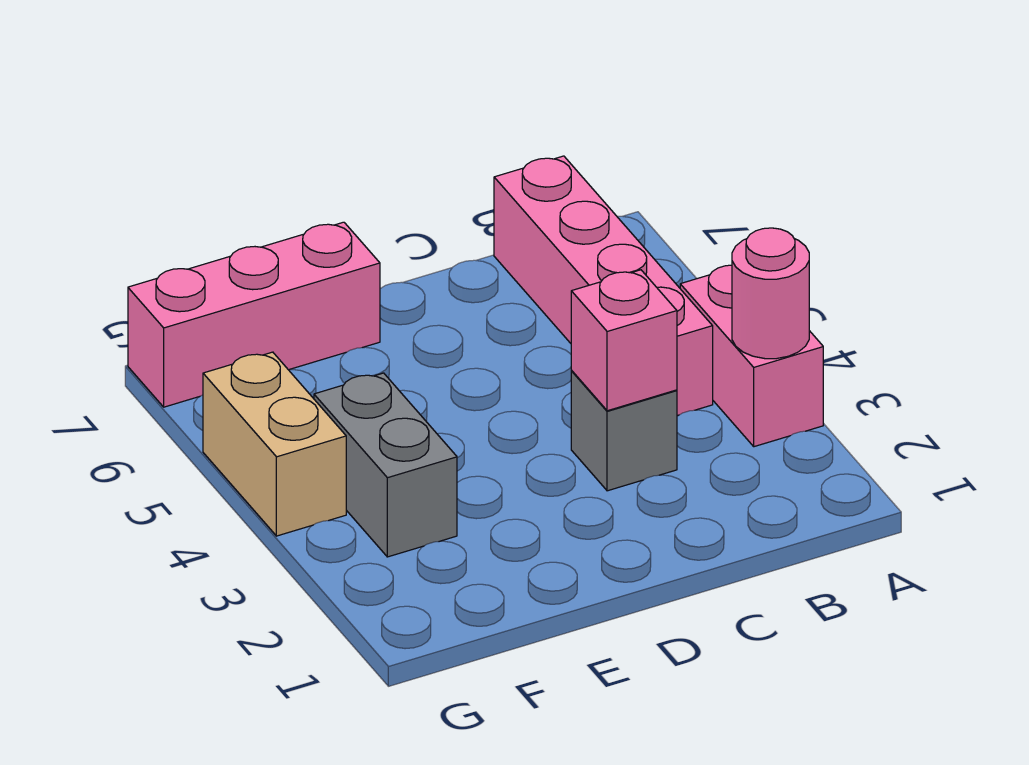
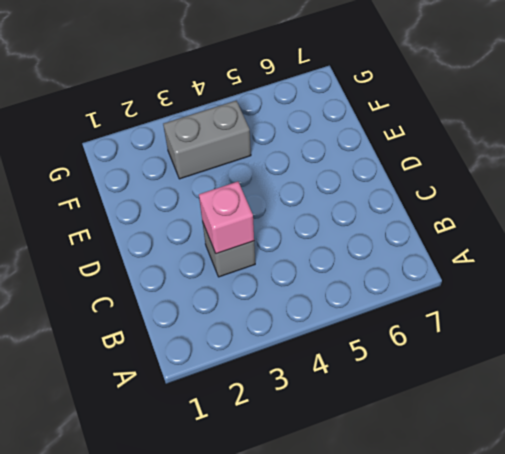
none -> pink 1x2 brick [680,265,823,447]
none -> pink 1x4 brick [494,156,713,415]

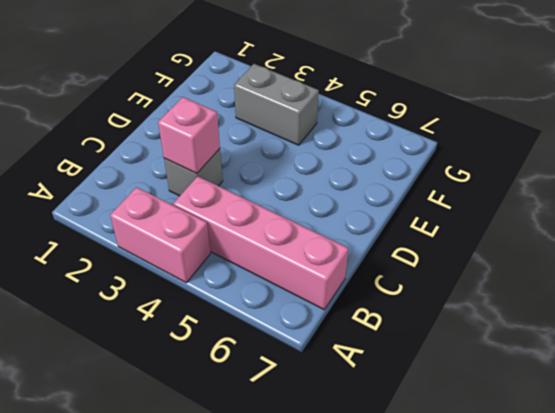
none -> pink 1x3 brick [128,222,380,407]
none -> tan 1x2 brick [203,352,346,536]

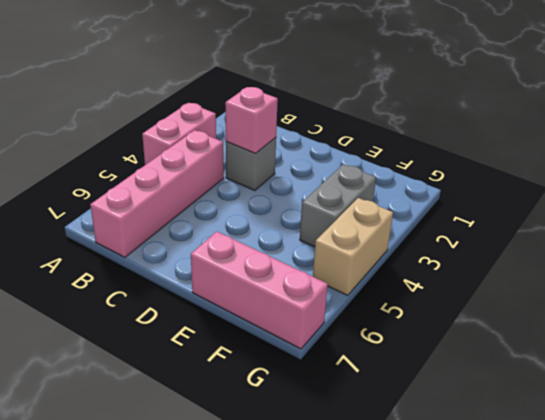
none -> pink 1x1 round brick [732,228,809,359]

